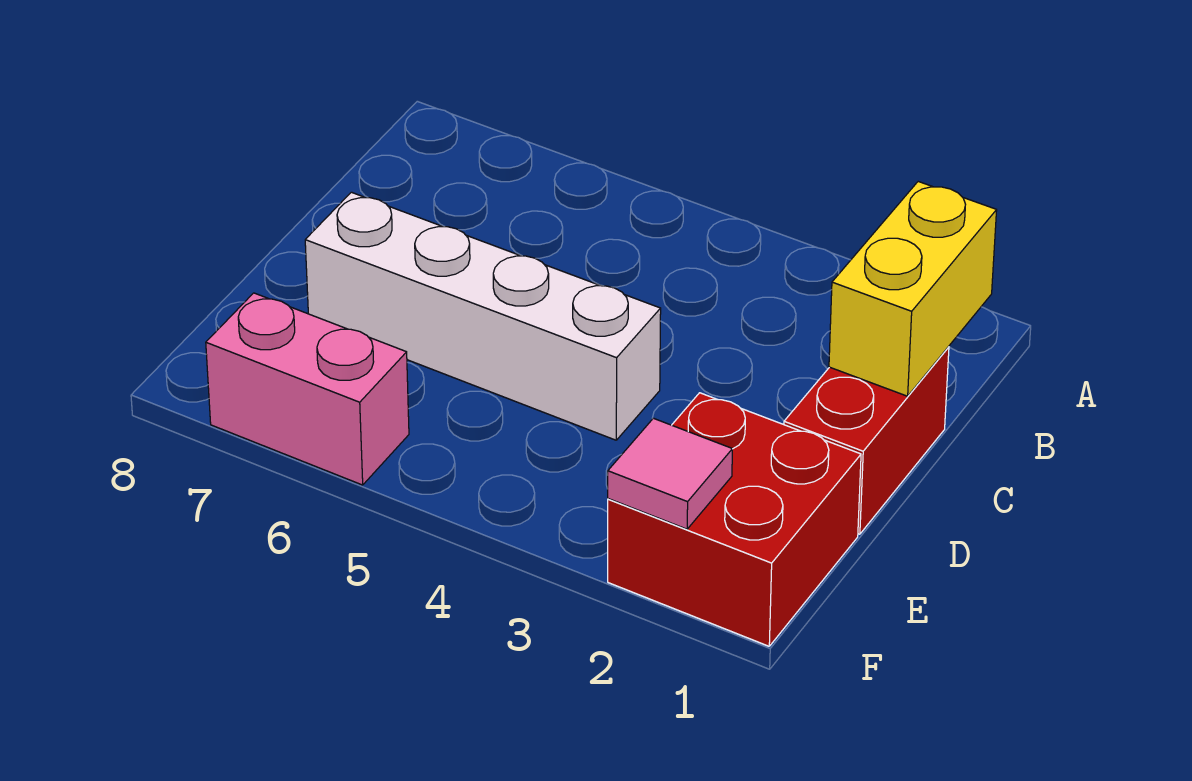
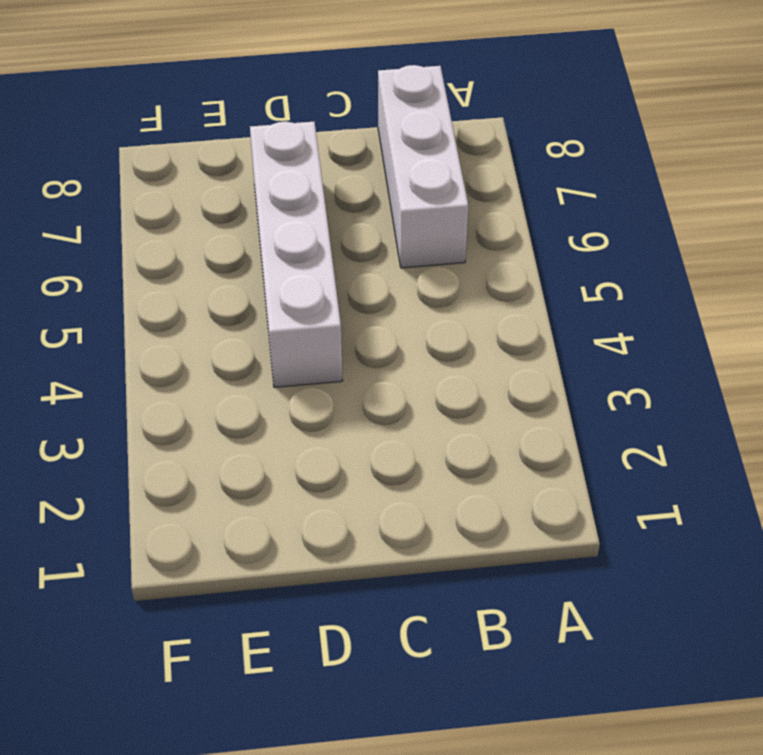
white 1x3 brick [378,65,468,268] -> none
none -> red 1x2 brick [784,347,949,534]
none -> red 2x2 brick [608,393,861,646]

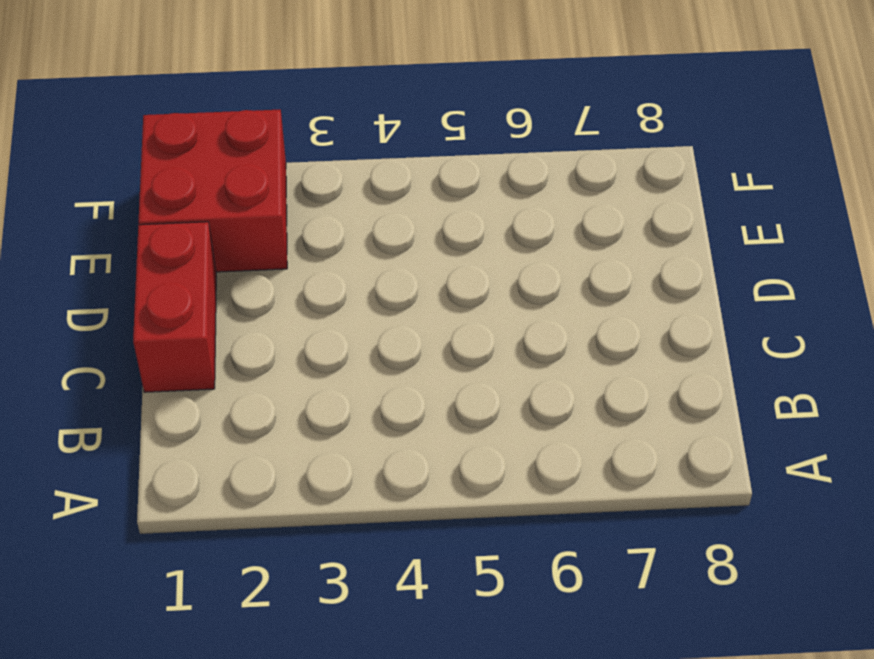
none -> white 1x4 brick [305,192,661,440]
none -> pink 1x2 brick [206,293,409,485]

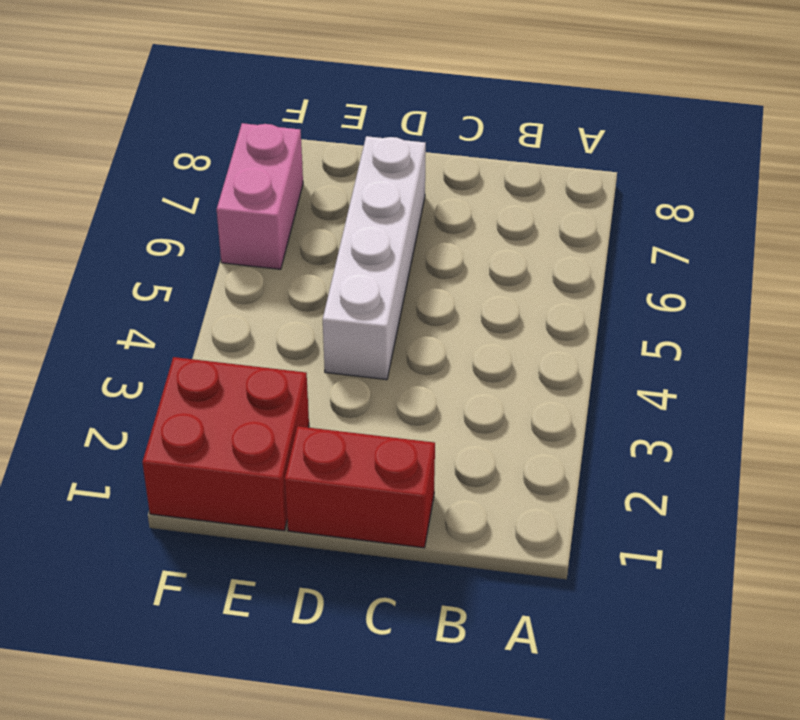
none -> yellow 1x2 brick [829,182,997,396]
none -> pink 1x1 tile [608,418,732,529]

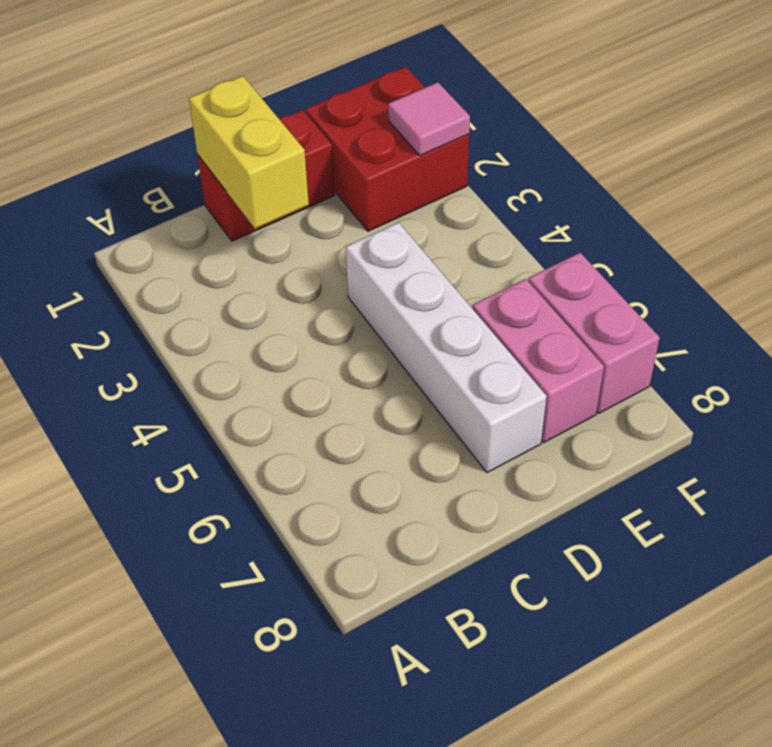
yellow 1x2 brick [189,76,309,229] -> yellow 1x2 brick turned to [829,182,997,396]
pink 1x2 brick [473,279,604,443] -> none

